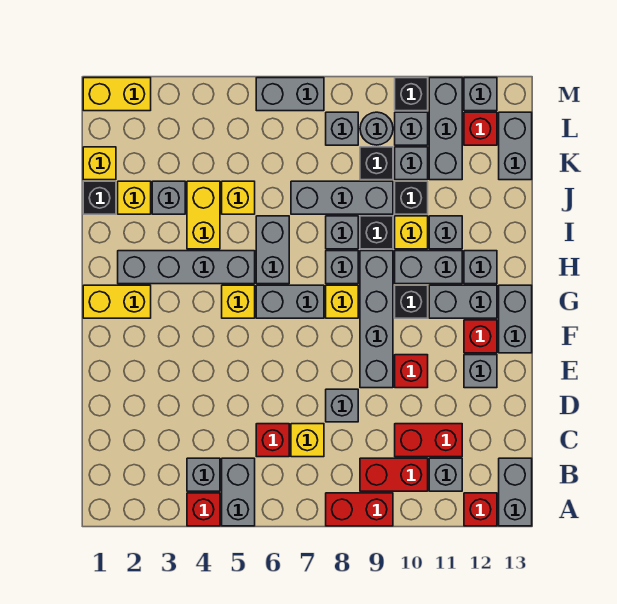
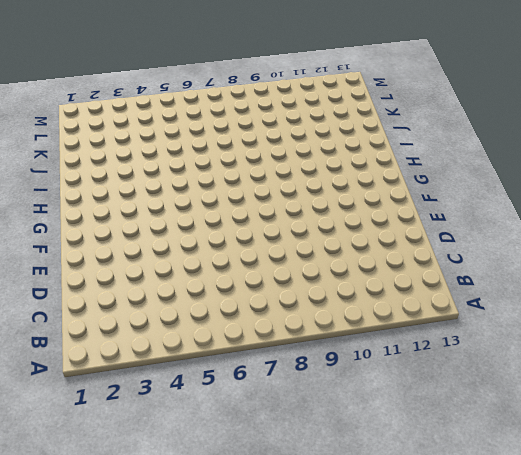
none -> red 1x1 brick [187,493,220,526]
none -> grey 1x2 brick [222,458,255,526]
none -> red 1x2 brick [326,493,393,526]
none -> red 1x1 brick [464,493,497,526]

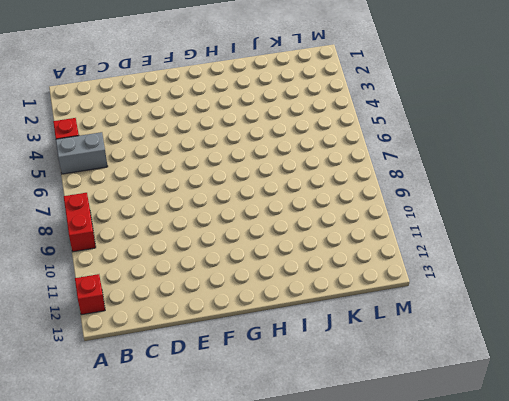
none -> grey 1x2 brick [499,458,532,526]
none -> grey 1x1 brick [187,458,220,491]
none -> red 1x2 brick [360,458,428,491]
none -> grey 1x1 brick [429,458,462,491]

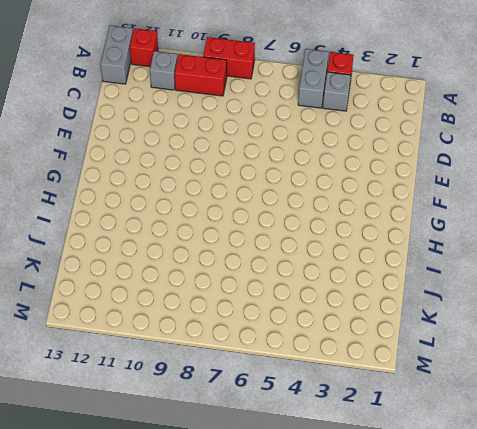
none -> red 1x1 brick [256,424,289,457]
none -> yellow 1x1 brick [291,424,324,457]
none -> red 1x2 brick [395,424,462,457]
none -> grey 1x1 brick [326,389,358,422]

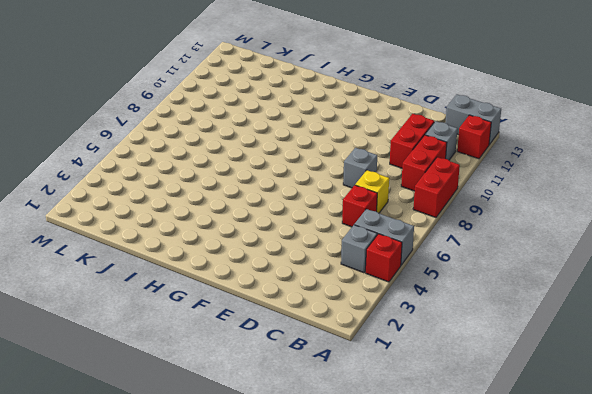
none -> grey 1x4 brick [360,251,393,388]
none -> red 1x1 brick [395,355,428,388]
none -> grey 1x1 brick [464,355,497,388]
none -> red 1x1 brick [464,320,497,353]

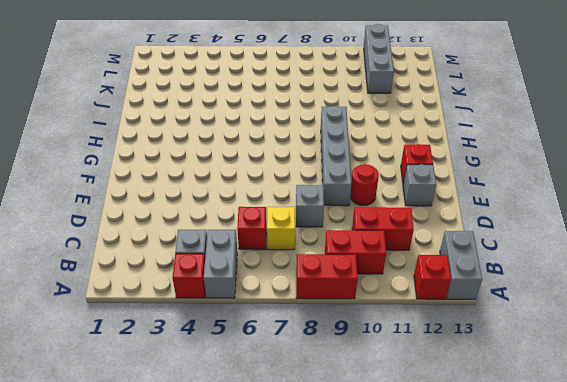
red 1x1 round brick [350,164,379,206] -> red 1x1 brick [395,355,428,388]
none -> grey 1x1 brick [429,458,462,491]
none -> grey 1x2 brick [499,285,532,353]
none -> yellow 1x2 brick [83,285,151,318]
none -> yellow 1x1 brick [222,285,255,318]

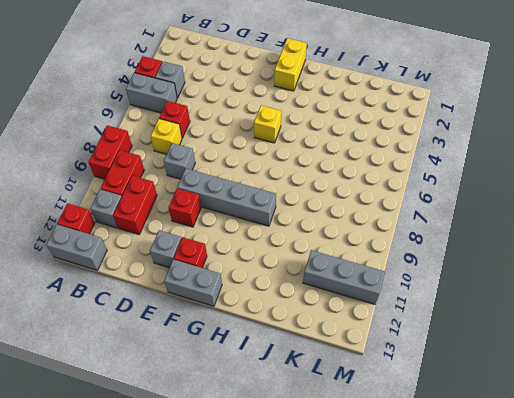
none -> grey 1x2 brick [256,285,324,318]
none -> yellow 1x1 brick [326,285,358,318]
none -> black 1x1 brick [395,285,428,318]
none -> grey 1x2 brick [429,285,497,318]

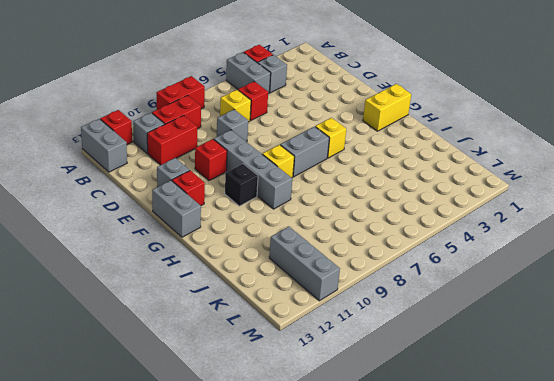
none -> grey 1x2 brick [429,285,497,318]
none -> grey 1x4 brick [118,251,255,284]
none -> grey 1x2 brick [256,216,289,284]
none -> grey 1x1 brick [326,251,358,284]

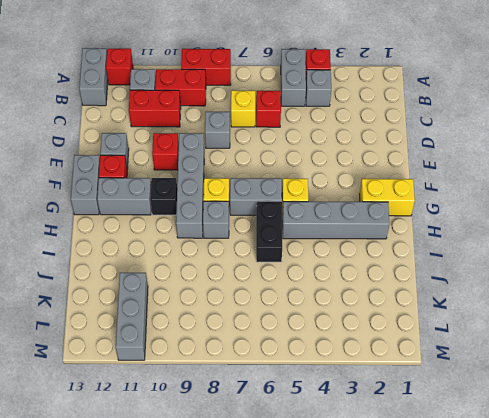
black 1x2 brick [256,201,282,262] -> grey 1x2 brick [256,216,289,284]
none -> grey 1x2 brick [395,251,462,284]
none -> grey 1x1 brick [464,251,497,284]
none -> yellow 1x2 brick [187,181,220,249]
none -> grey 1x1 brick [326,216,358,249]

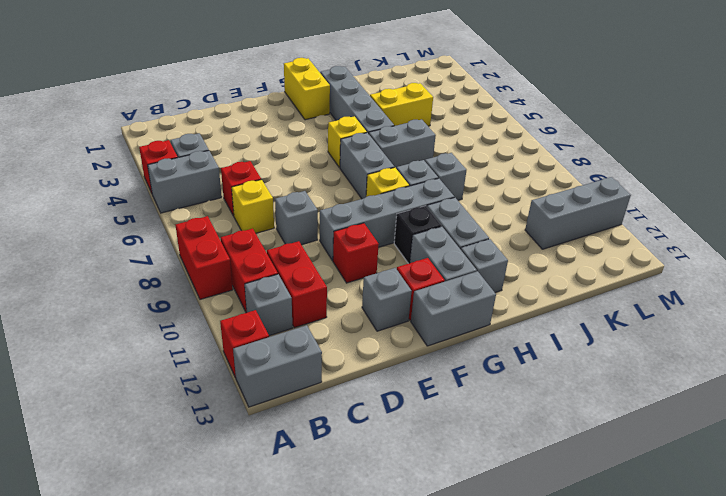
none -> black 1x1 brick [360,216,393,249]
none -> yellow 1x1 brick [395,216,428,249]
none -> grey 1x1 brick [429,216,462,249]
none -> black 1x1 brick [83,181,116,214]

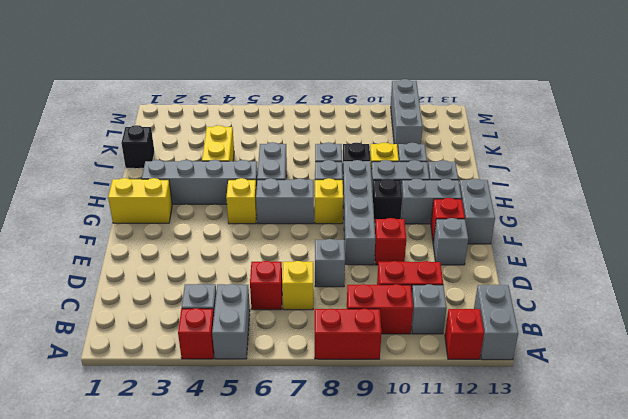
none -> yellow 1x1 brick [118,181,151,214]
none -> grey 1x1 brick [152,181,185,214]
none -> yellow 1x1 brick [222,181,255,214]
none -> grey 1x3 brick [291,181,393,214]

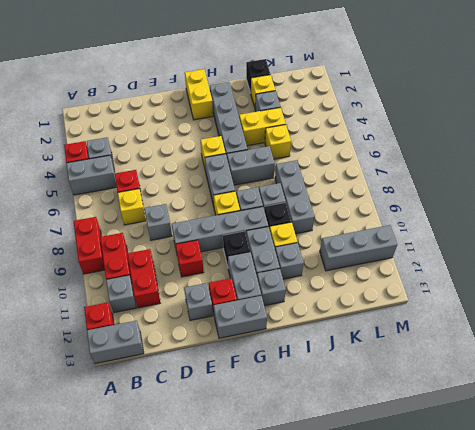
none -> black 1x1 brick [395,181,428,214]
none -> yellow 1x1 brick [83,147,116,180]
none -> black 1x1 brick [360,147,393,180]
none -> grey 1x1 brick [395,147,428,180]

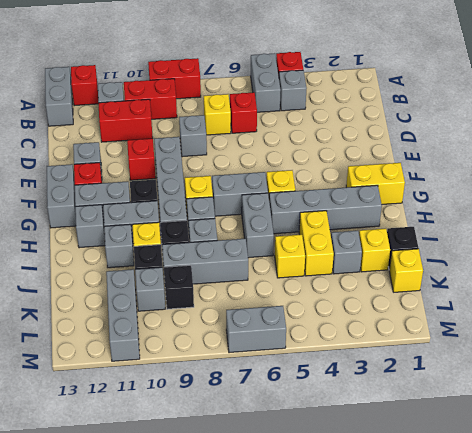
none -> grey 1x2 brick [499,112,532,180]
none -> grey 1x1 brick [326,112,358,145]
none -> grey 1x1 round brick [360,112,393,145]
none -> grey 1x1 brick [395,112,428,145]

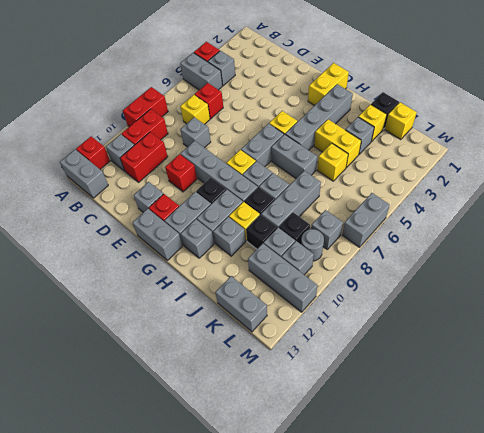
none -> red 1x1 brick [464,112,497,145]
none -> yellow 1x2 brick [83,78,151,111]
none -> black 1x1 brick [395,78,428,111]
none -> grey 1x1 brick [464,78,497,111]

